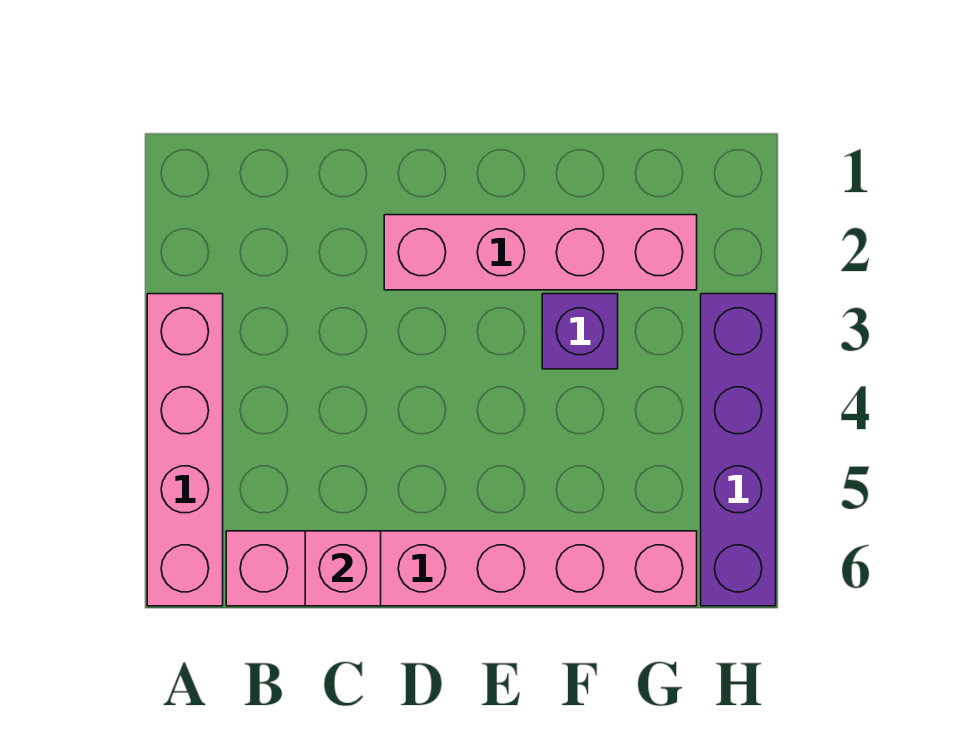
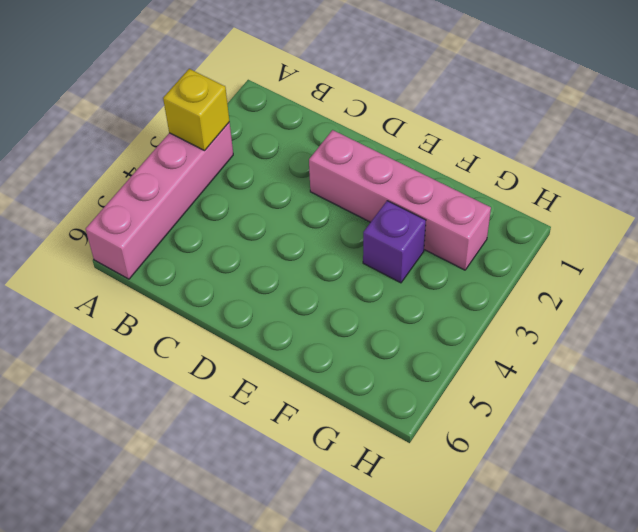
yellow 1x1 brick [163,69,229,151] -> none
none -> pink 1x6 brick [226,531,697,606]
none -> purple 1x4 brick [701,294,776,606]

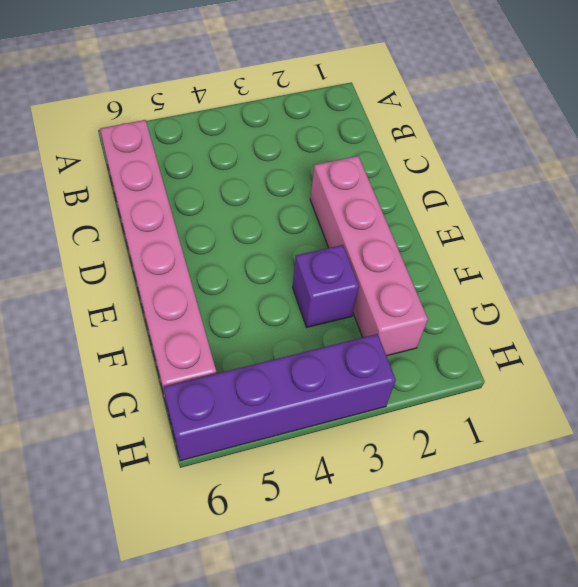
none -> pink 1x4 brick [147,294,223,606]
none -> pink 1x1 brick [305,531,381,606]

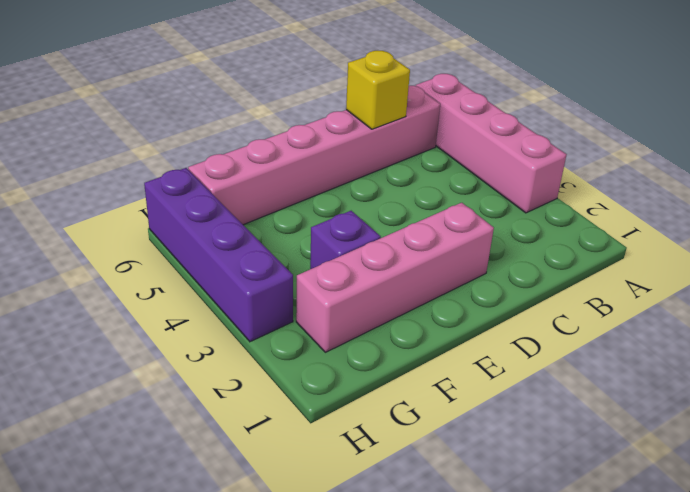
yellow 1x1 brick [346,51,410,129] -> pink 1x1 brick [305,531,381,606]

